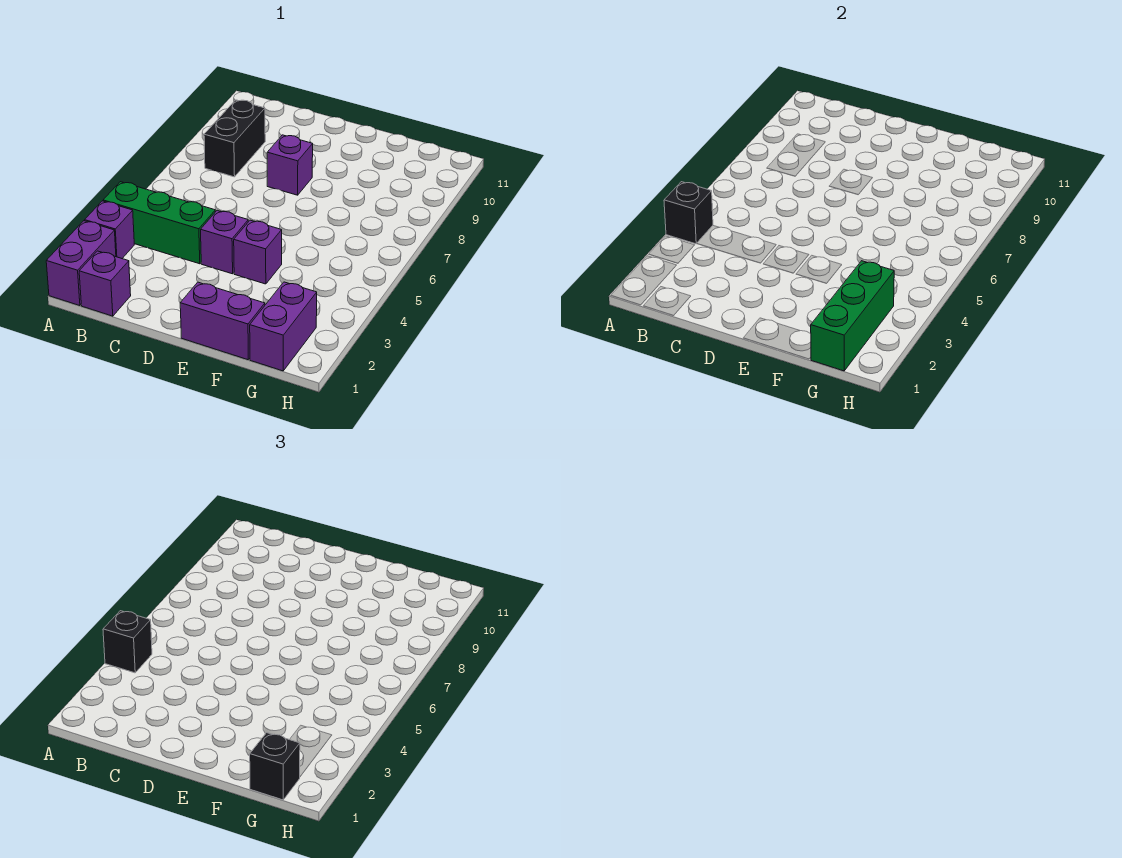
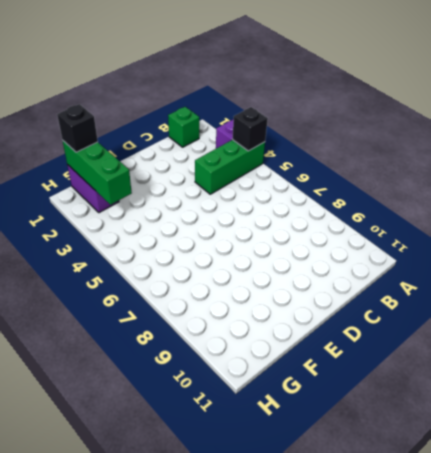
green 1x1 brick [168,107,199,147] -> purple 1x1 brick [79,251,131,316]
none -> purple 1x2 brick [46,221,116,306]
none -> black 1x2 brick [204,100,265,177]
none -> purple 1x1 brick [201,210,248,274]

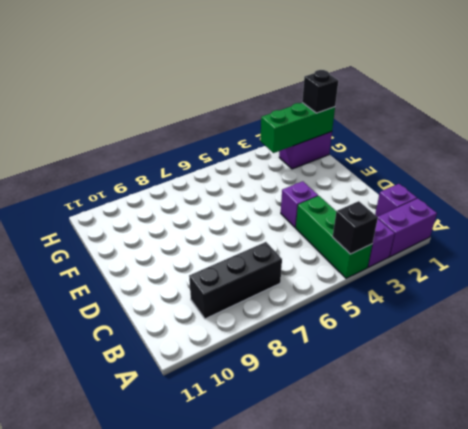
black 1x3 brick [189,242,282,319] -> black 1x2 brick [204,100,265,177]
none -> purple 1x1 brick [267,135,313,195]
none -> purple 1x2 brick [180,282,265,360]
none -> purple 1x1 brick [234,220,282,284]

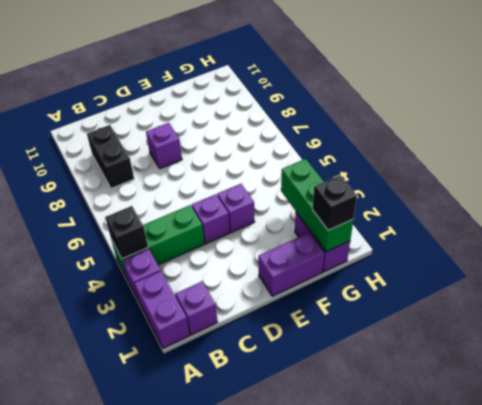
none -> black 1x1 brick [103,611,152,673]

